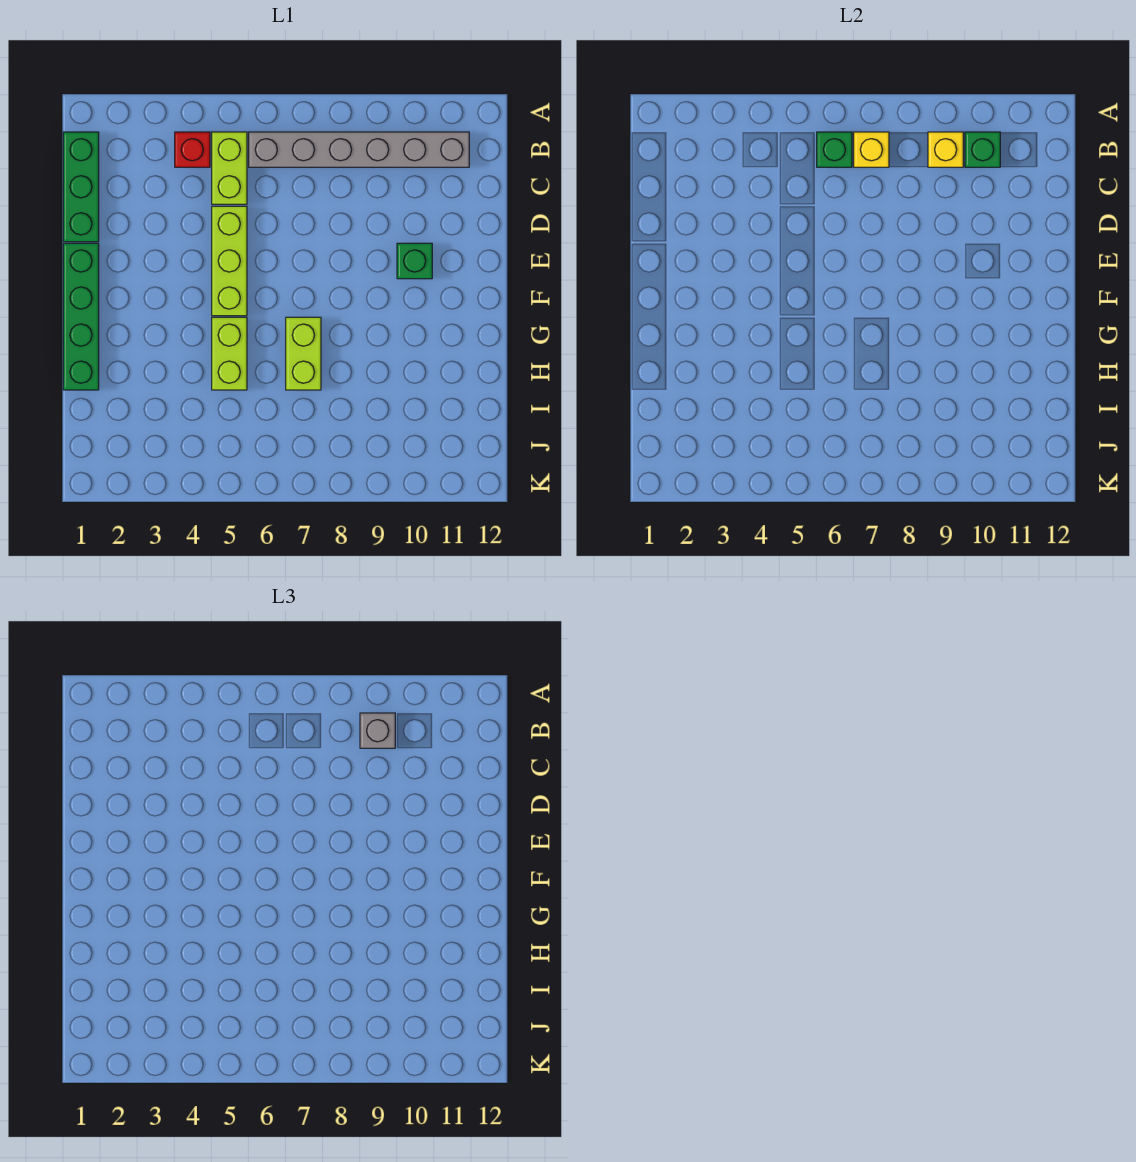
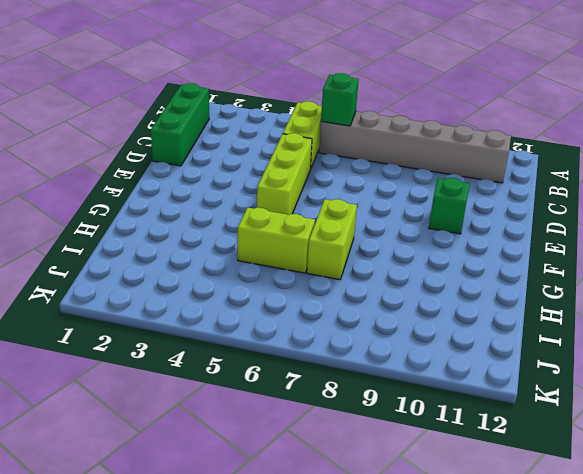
lime 1x2 brick [238,207,315,273] -> lime 1x2 brick turned to [212,317,247,390]
none -> red 1x1 brick [175,132,210,167]
none -> green 1x4 brick [63,243,99,390]
none -> yellow 1x1 brick [854,132,889,167]

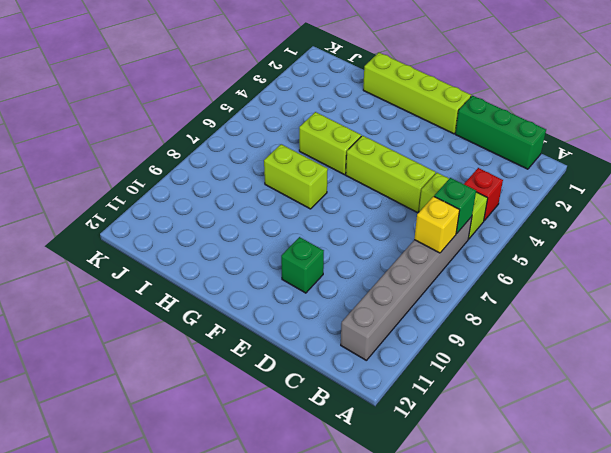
lime 1x4 brick [363,53,471,134] -> green 1x4 brick [63,243,99,390]
none -> yellow 1x1 brick [928,132,963,167]
none -> green 1x1 brick [965,132,1000,167]
none -> grey 1x1 brick [360,713,395,748]

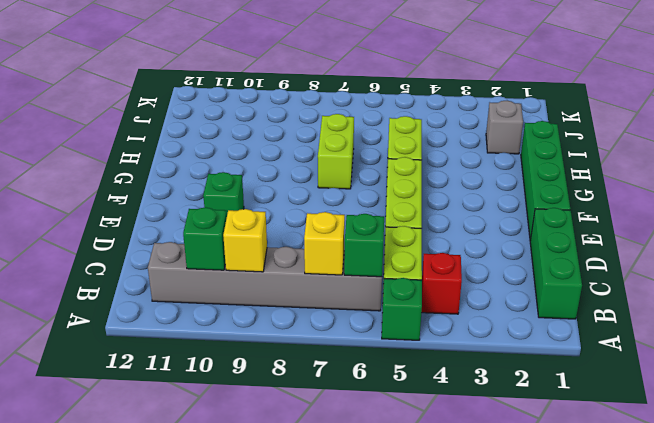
green 1x1 brick [382,278,422,340] -> none
grey 1x1 brick [486,101,523,154] -> grey 1x1 brick moved to [360,713,395,748]

